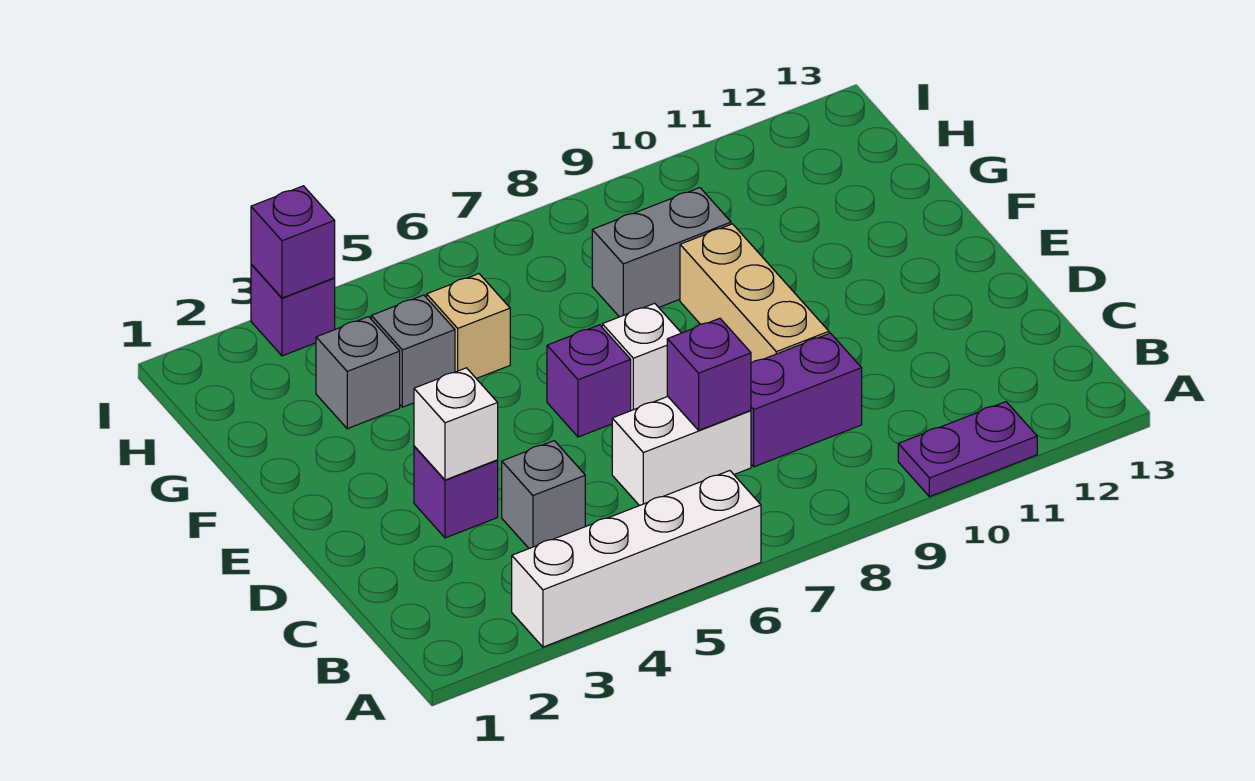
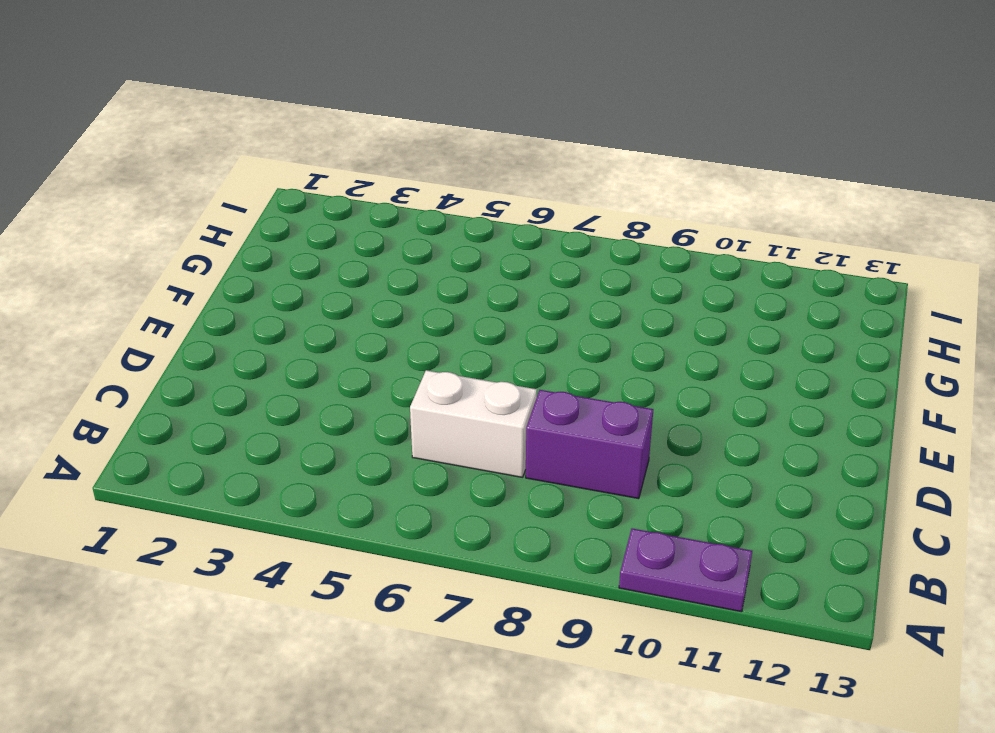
none -> white 1x4 brick [512,471,761,647]
none -> grey 1x1 brick [502,441,585,548]
none -> purple 1x1 brick [414,446,498,538]

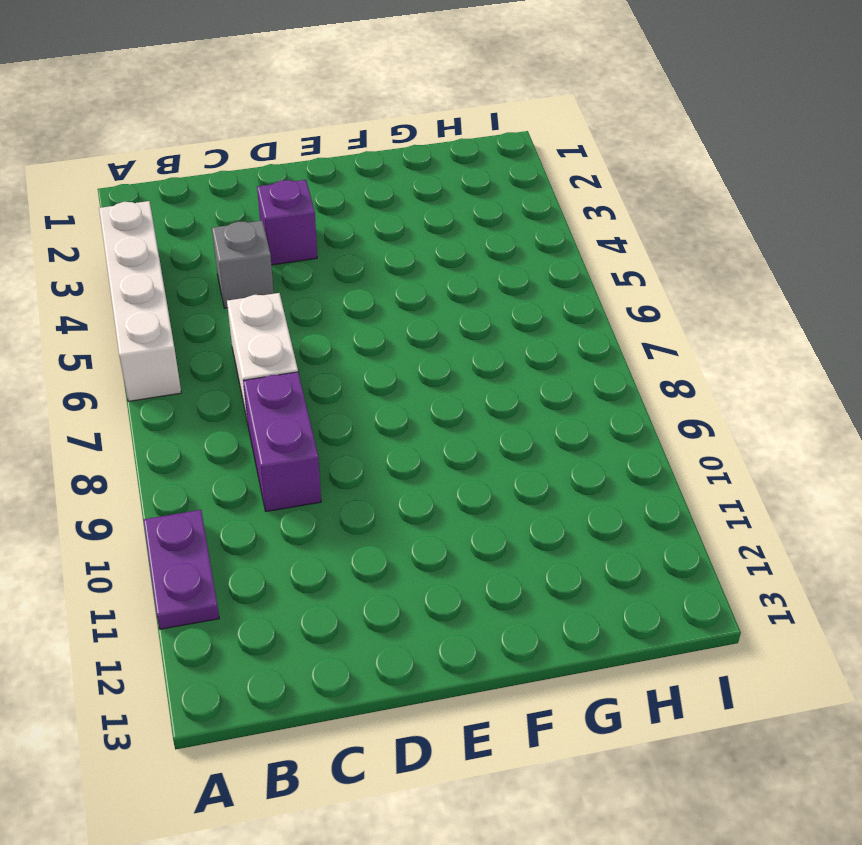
none -> tan 1x3 brick [680,224,829,363]
none -> purple 1x1 brick [547,325,631,437]
none -> white 1x1 brick [602,303,681,411]

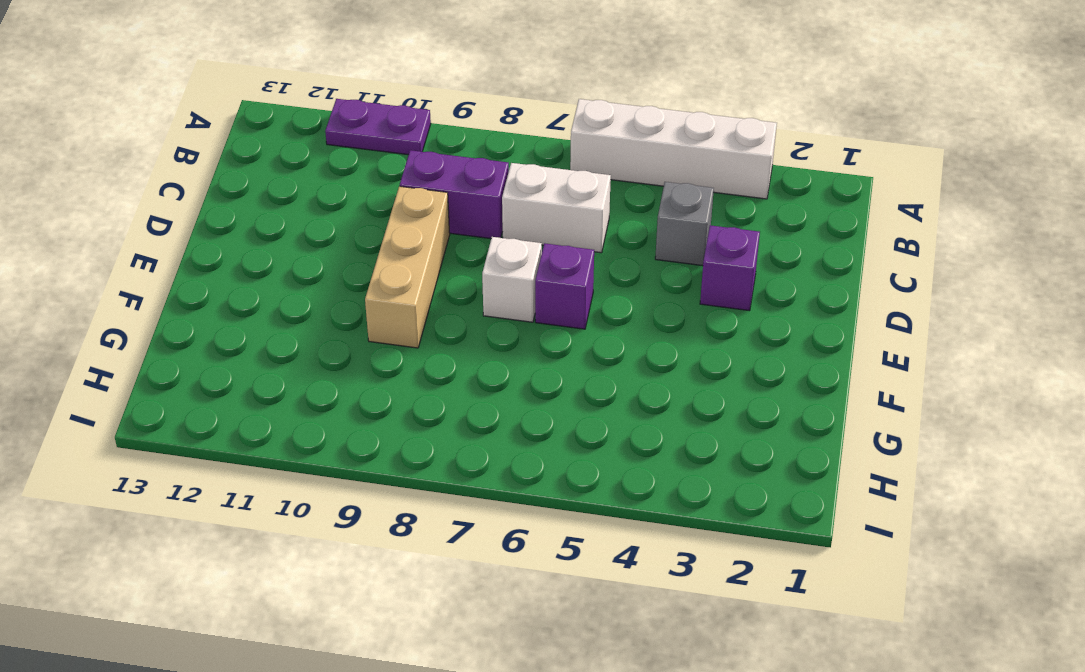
none -> grey 1x1 brick [316,317,400,429]
none -> grey 1x1 brick [371,295,455,407]
none -> tan 1x1 brick [427,274,510,379]

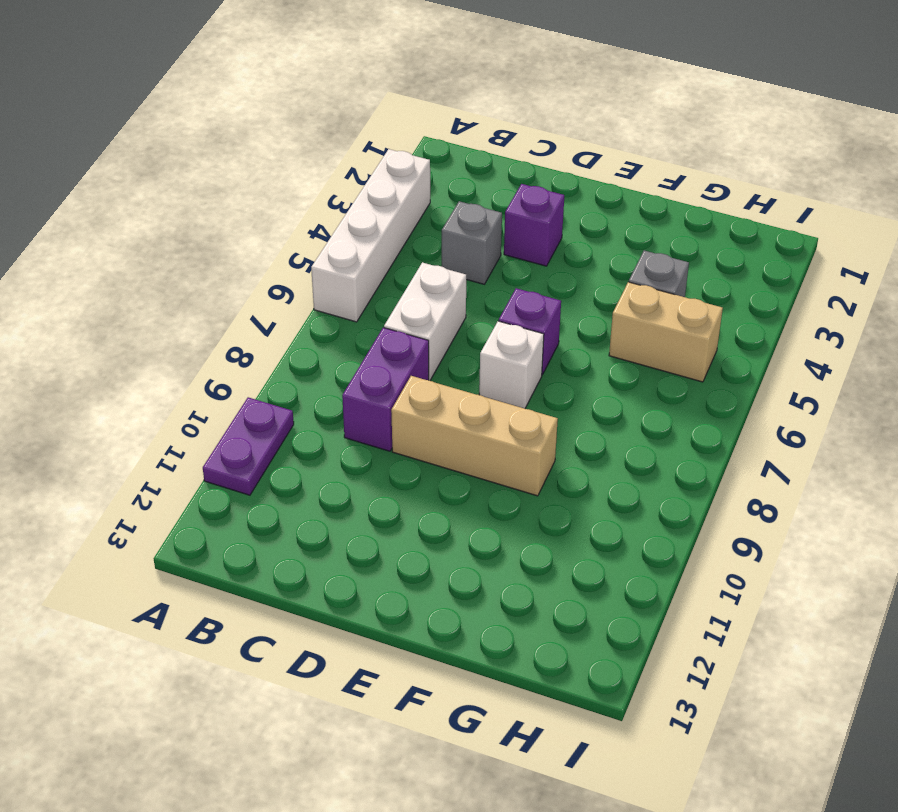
tan 1x2 brick [609,282,723,382] -> tan 1x1 brick [427,274,510,379]
none -> grey 1x1 brick [316,317,400,429]
none -> grey 1x2 brick [592,188,731,317]
none -> purple 1x1 brick [251,264,335,356]

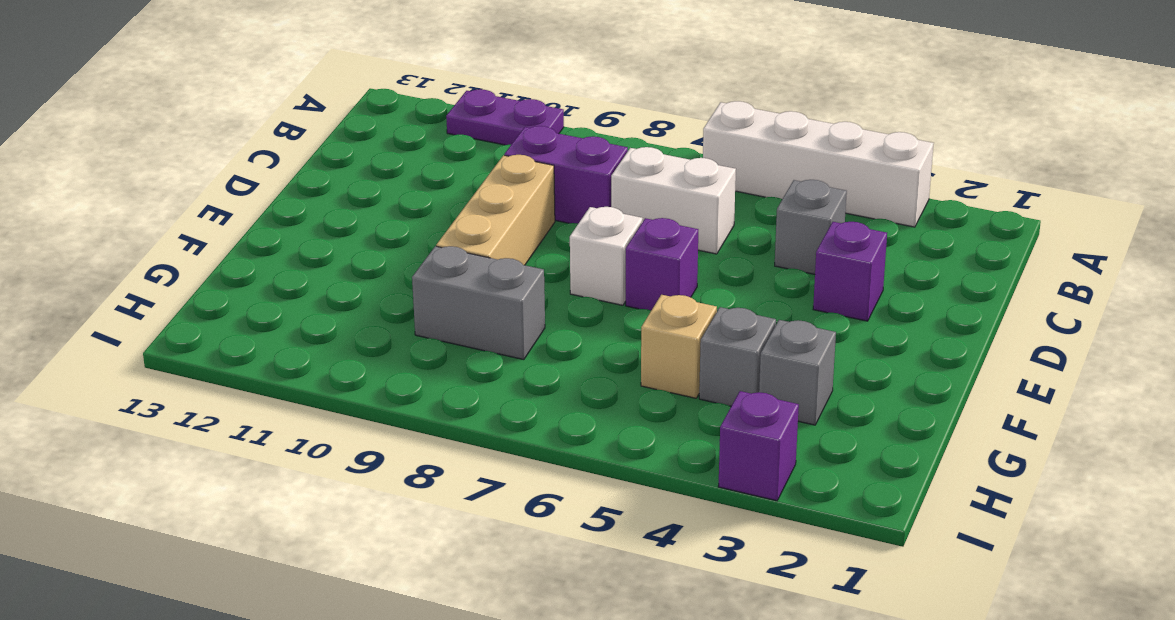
none -> purple 1x1 brick [667,318,751,430]
none -> white 1x1 brick [414,368,498,480]
none -> purple 1x1 brick [251,186,335,298]

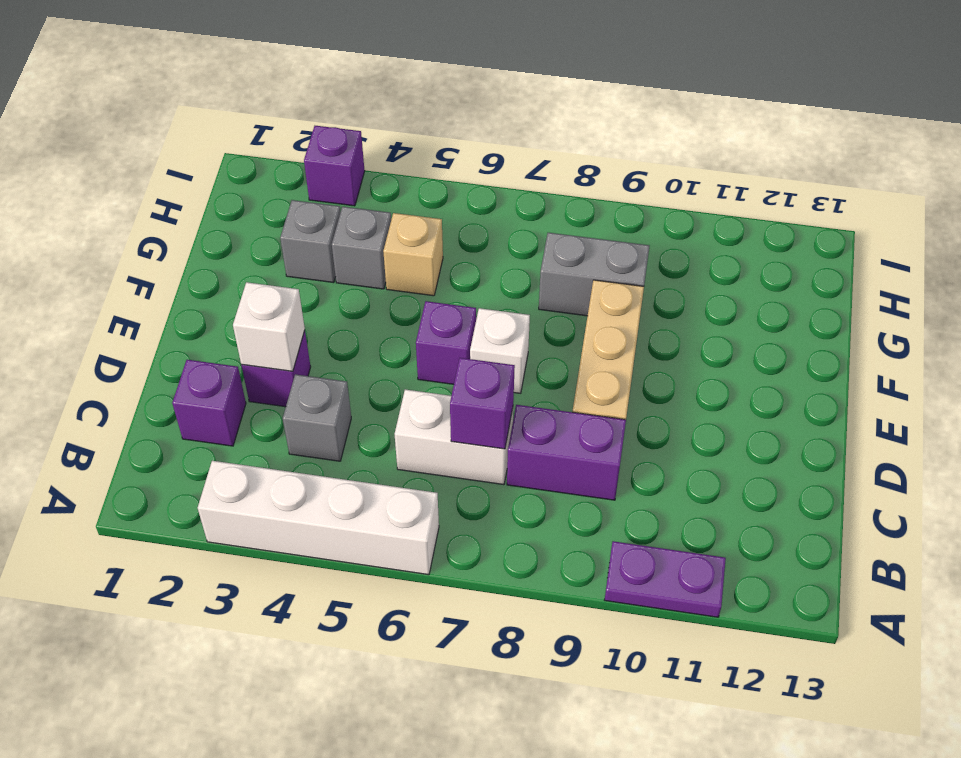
purple 1x1 brick [172,360,246,446] -> purple 1x1 brick moved to [251,186,335,298]

